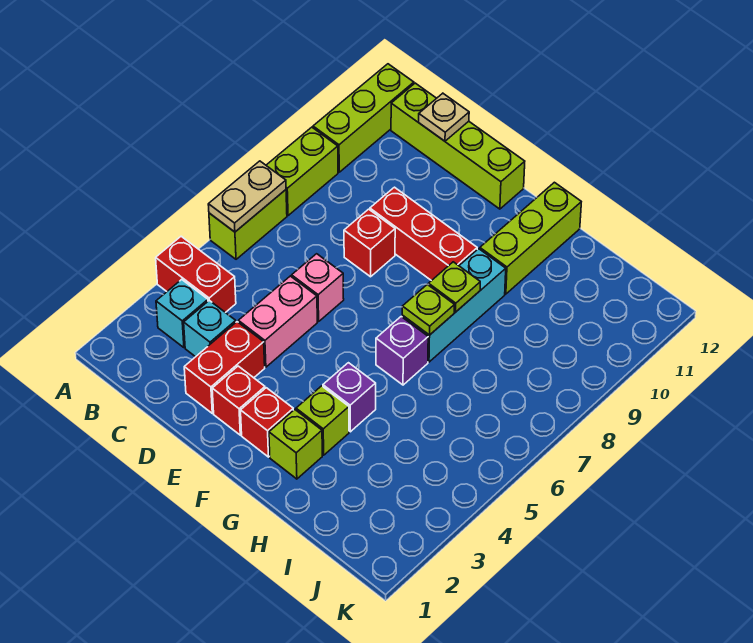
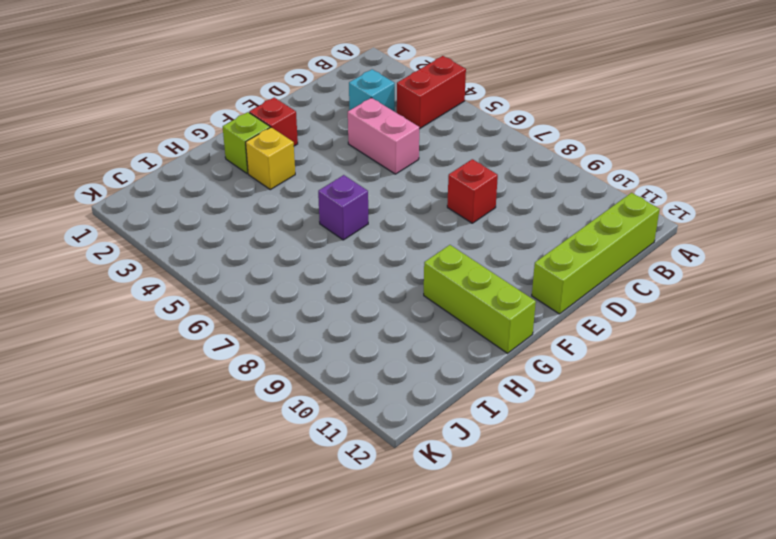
yellow 1x1 brick [246,127,295,190] -> lime 1x1 brick [296,386,349,455]
none -> lime 1x2 brick [209,190,287,259]
none -> lime 1x2 brick [266,127,338,216]
none -> lime 1x3 brick [313,64,414,172]

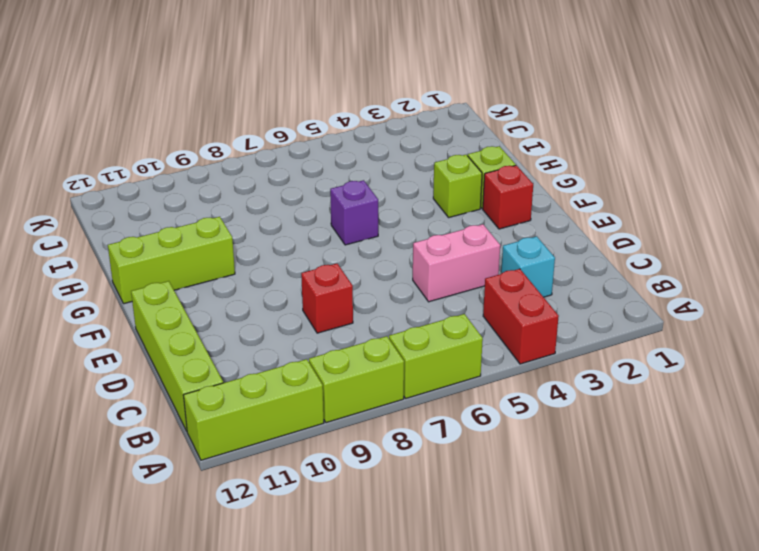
none -> cyan 1x1 brick [156,279,208,348]
none -> red 1x2 brick [184,322,265,413]
none -> pink 1x1 brick [292,254,344,321]

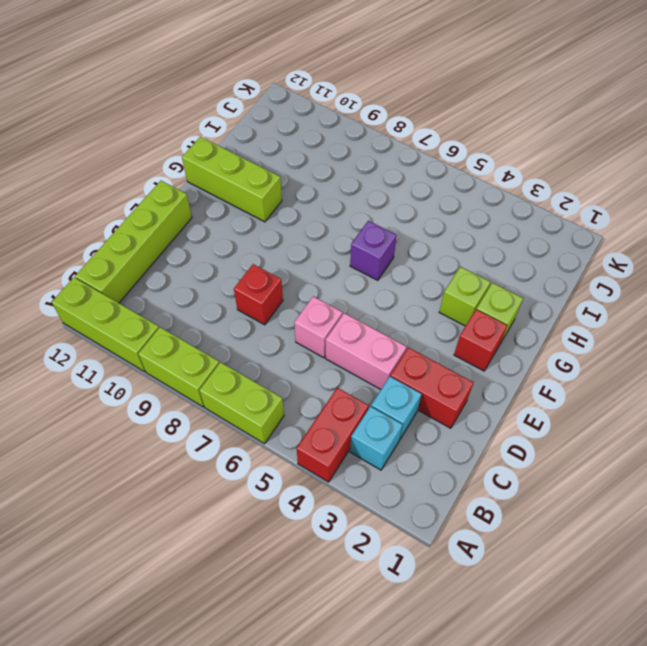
none -> red 1x3 brick [370,187,477,281]
none -> red 1x1 brick [212,366,265,435]
none -> purple 1x1 brick [323,363,376,432]

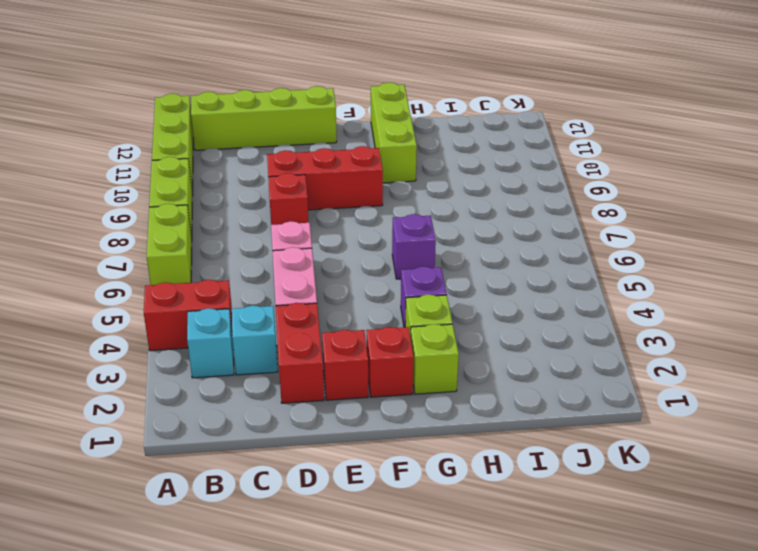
none -> cyan 1x3 brick [402,249,506,362]
none -> tan 1x2 plate [208,161,286,232]
none -> tan 1x1 plate [419,93,469,141]

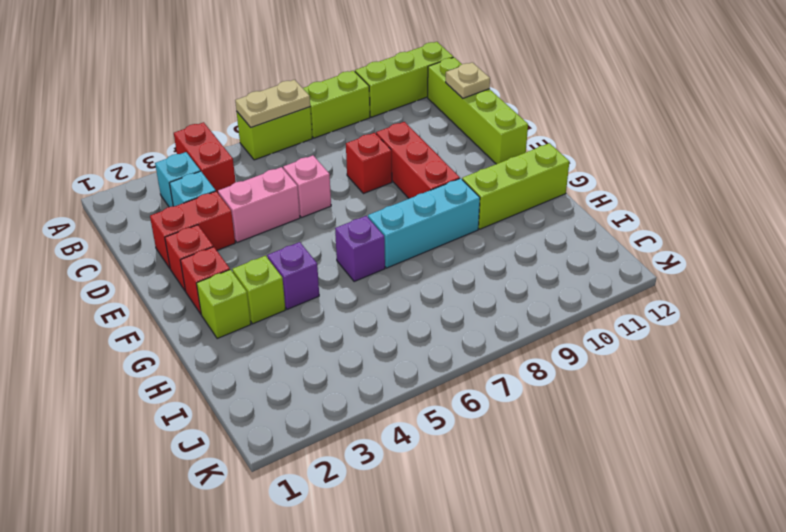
none -> lime 1x1 plate [402,284,455,335]
none -> lime 1x1 plate [429,262,480,312]

